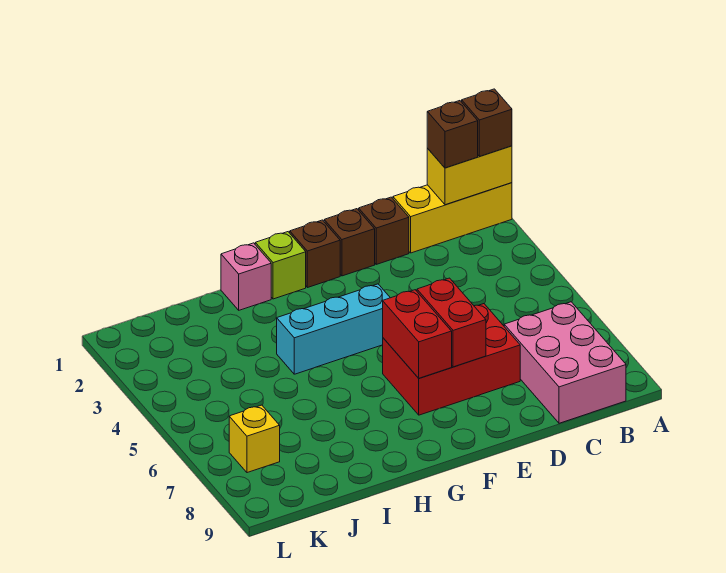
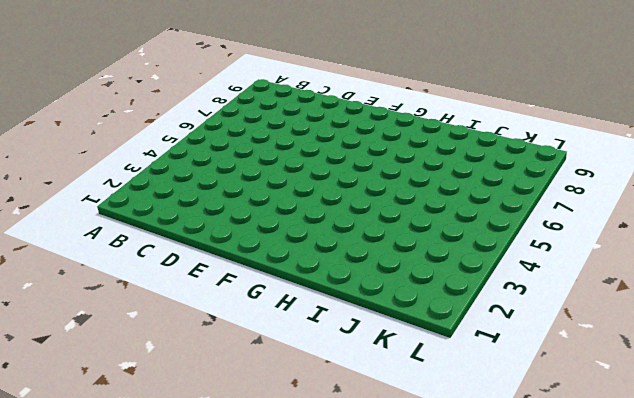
none -> yellow 1x3 brick [393,183,512,253]
none -> pink 2x3 brick [504,302,626,423]
none -> brown 1x1 brick [359,197,409,264]

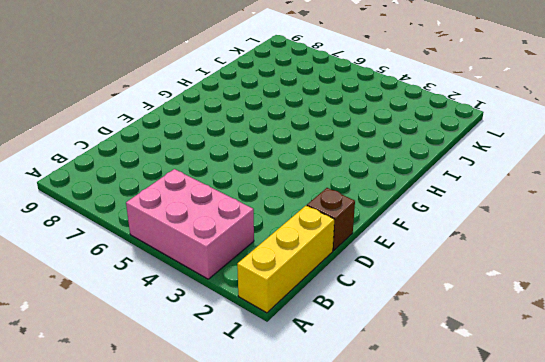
pink 2x3 brick [126,169,254,279] -> pink 2x3 brick moved to [504,302,626,423]
none -> red 2x3 brick [383,304,520,415]
none -> brown 1x1 brick [324,209,375,276]
none -> brown 1x1 brick [290,220,340,288]

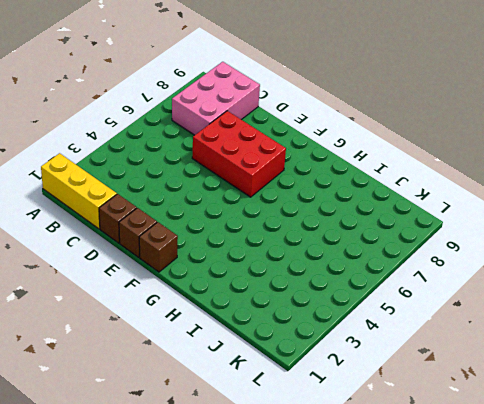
none -> cyan 1x3 brick [277,284,390,374]
none -> lime 1x1 brick [255,232,306,299]
none -> pink 1x1 brick [221,243,271,310]

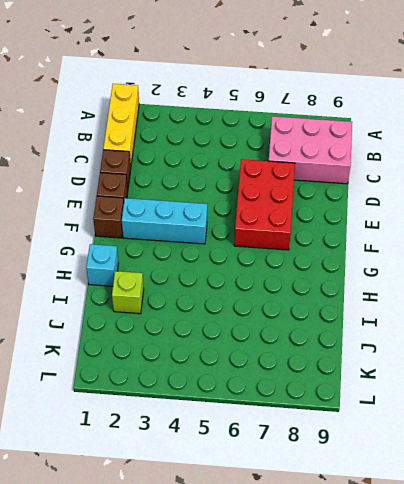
cyan 1x3 brick [122,198,207,244] -> cyan 1x3 brick turned to [277,284,390,374]
cyan 1x1 brick [86,244,118,286] -> pink 1x1 brick [221,243,271,310]
lime 1x1 brick [112,271,144,314] -> lime 1x1 brick moved to [255,232,306,299]
none -> yellow 1x1 brick [229,405,280,473]
none -> yellow 1x2 brick [427,146,512,205]
none -> red 1x2 brick [417,278,486,367]

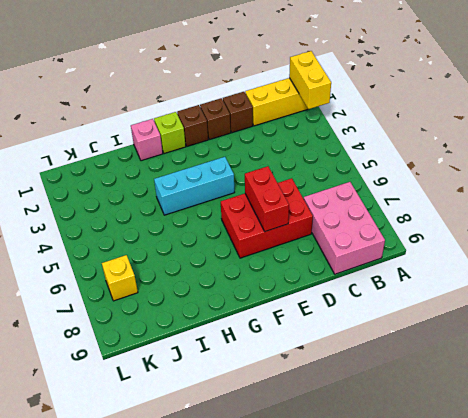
yellow 1x2 brick [289,51,331,109] -> yellow 1x2 brick turned to [427,146,512,205]
none -> red 1x2 brick [383,290,452,378]
none -> brown 1x1 brick [462,89,512,156]
none -> brown 1x1 brick [427,101,478,168]

